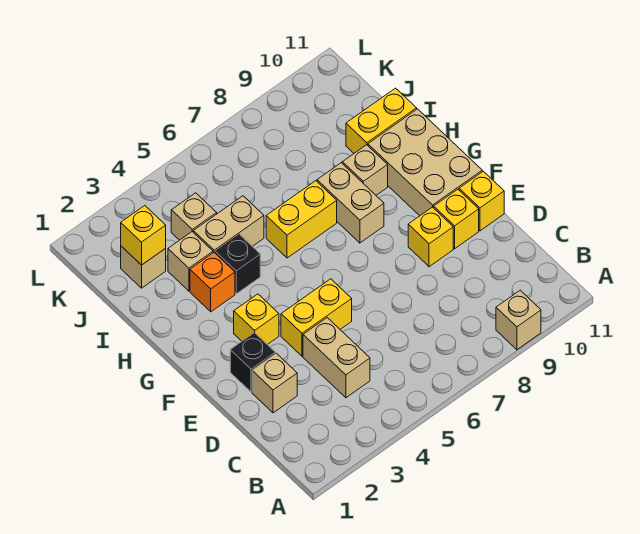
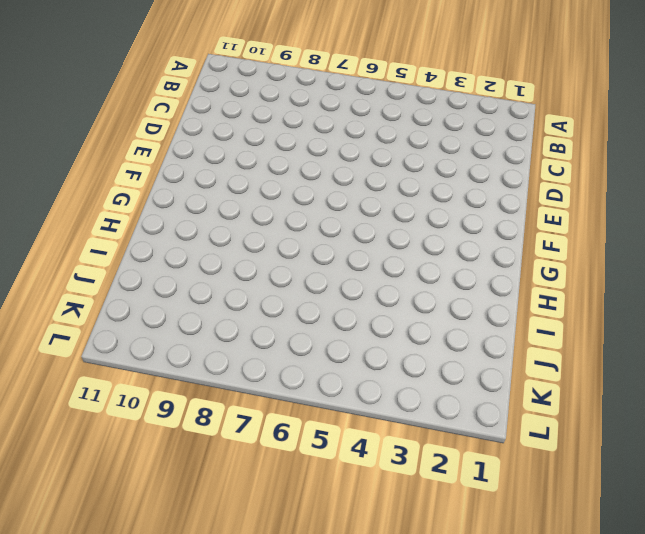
none -> tan 1x1 brick [496,290,541,350]
none -> tan 1x2 brick [303,318,370,398]
none -> tan 1x1 brick [252,353,297,413]

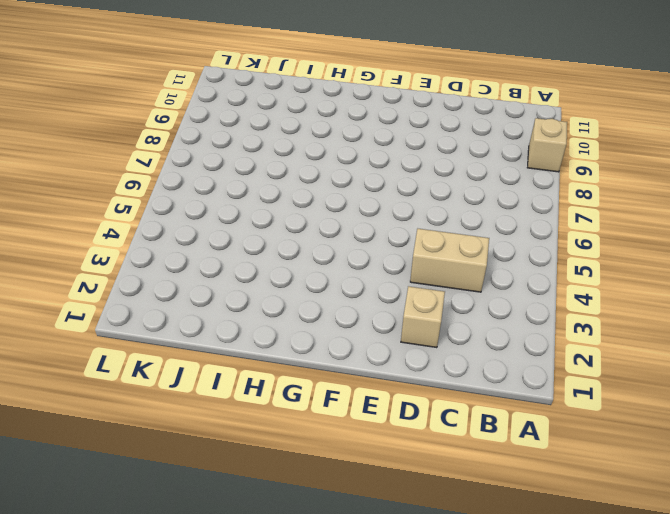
none -> black 1x1 brick [230,332,275,392]
none -> yellow 1x2 brick [281,279,352,356]
none -> yellow 1x1 brick [408,207,453,267]

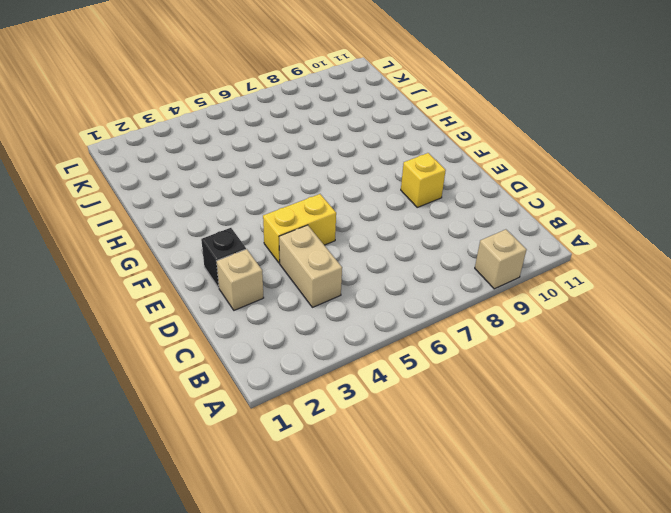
none -> yellow 1x1 brick [434,189,479,249]
none -> yellow 1x1 brick [459,171,504,231]
none -> yellow 1x1 brick [234,294,279,345]

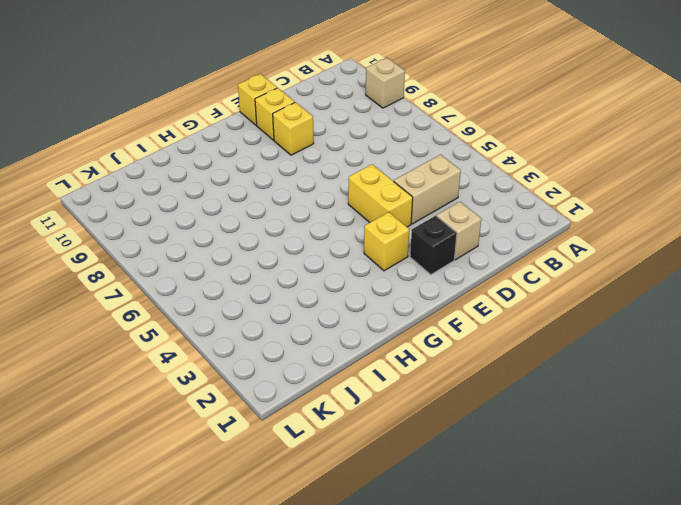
none -> tan 2x3 brick [368,109,482,216]
none -> tan 1x2 brick [317,163,384,243]
none -> orange 1x1 brick [190,253,235,312]

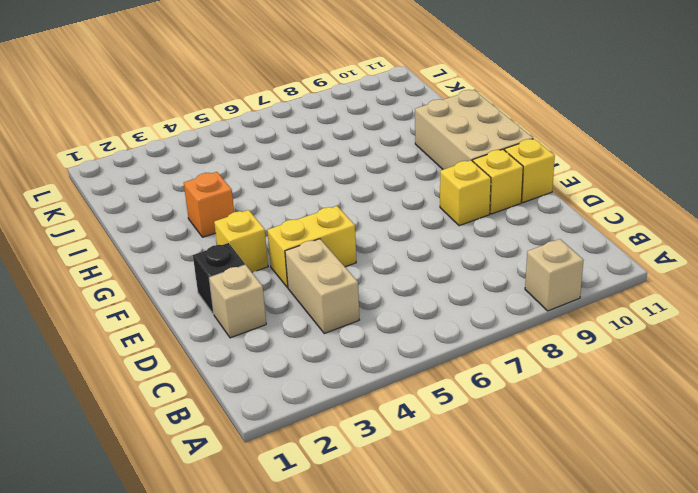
none -> tan 1x2 brick [317,163,384,243]
none -> black 1x1 brick [215,235,260,294]
none -> yellow 1x2 brick [266,181,337,258]

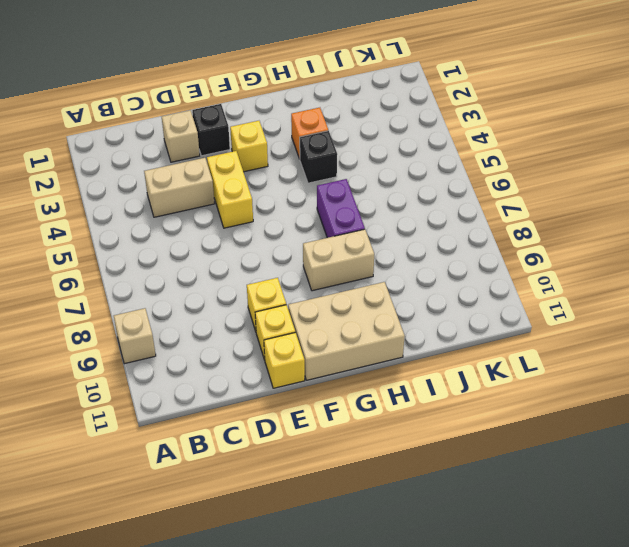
purple 1x2 brick [317,179,365,238] -> yellow 1x2 brick [266,181,337,258]
none -> tan 1x1 brick [342,145,388,195]
none -> tan 1x1 brick [168,232,213,291]
none -> tan 1x2 brick [193,196,264,253]

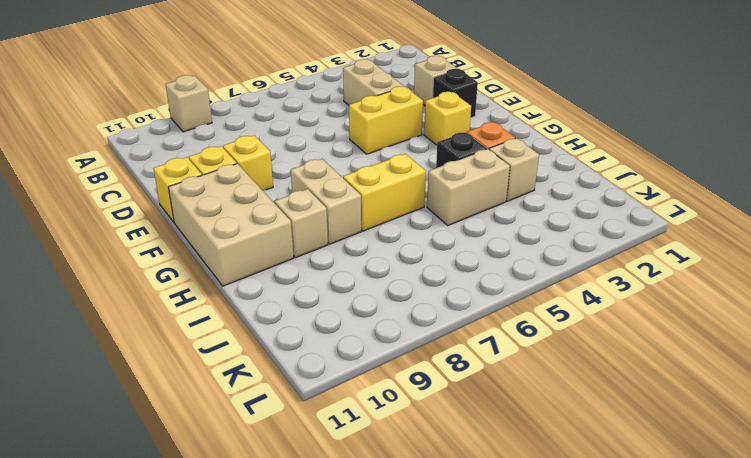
none -> yellow 1x2 brick [346,88,417,153]
none -> tan 1x1 brick [121,246,166,288]
none -> tan 1x1 brick [171,193,217,240]

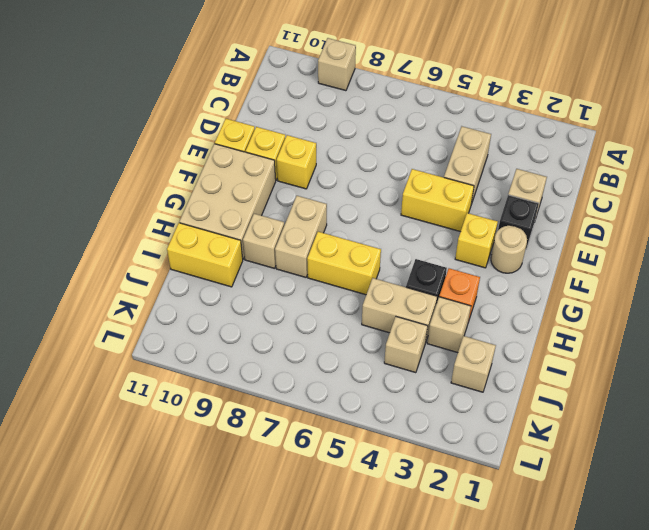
tan 1x1 round brick [491,225,527,273] -> none
none -> yellow 1x1 brick [121,206,166,265]

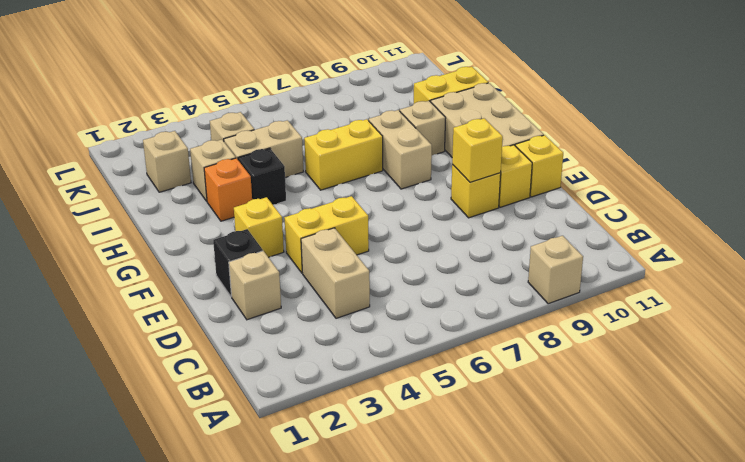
yellow 1x1 brick [452,118,503,182] -> yellow 1x1 brick moved to [121,206,166,265]

